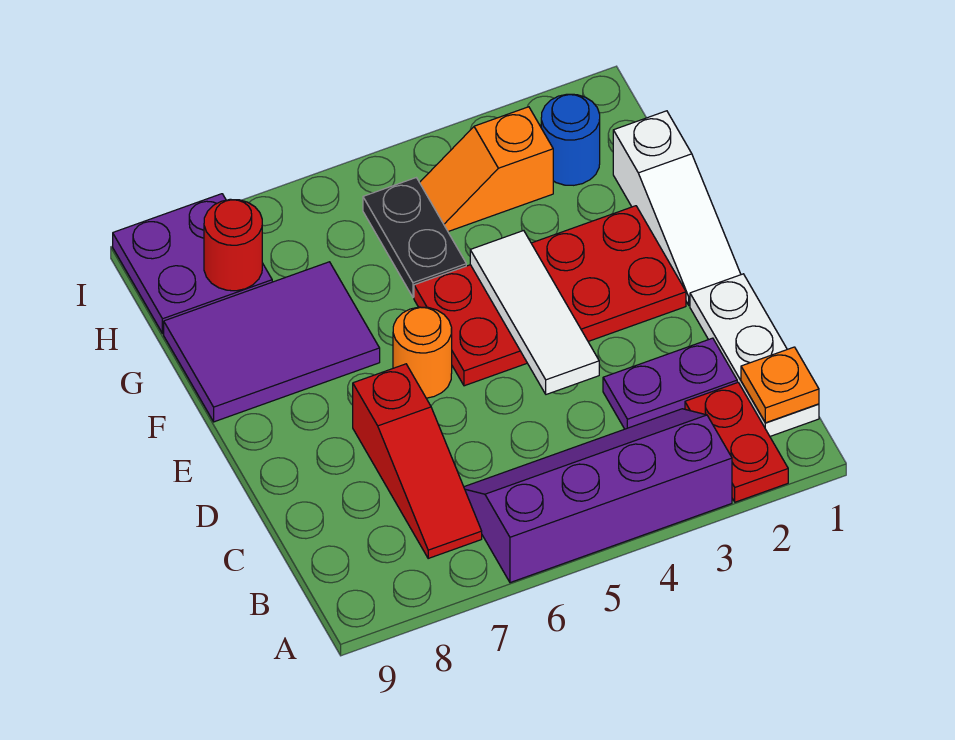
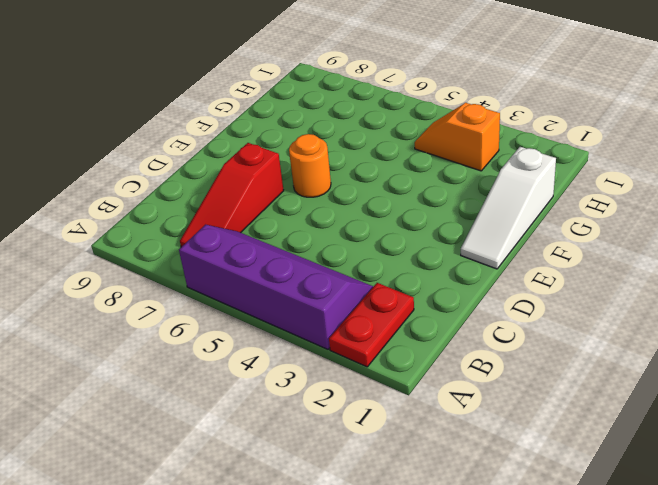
none -> white 1x3 plate [690,274,819,436]
none -> purple 1x2 plate [603,338,737,429]
none -> red 2x4 plate [414,206,686,386]

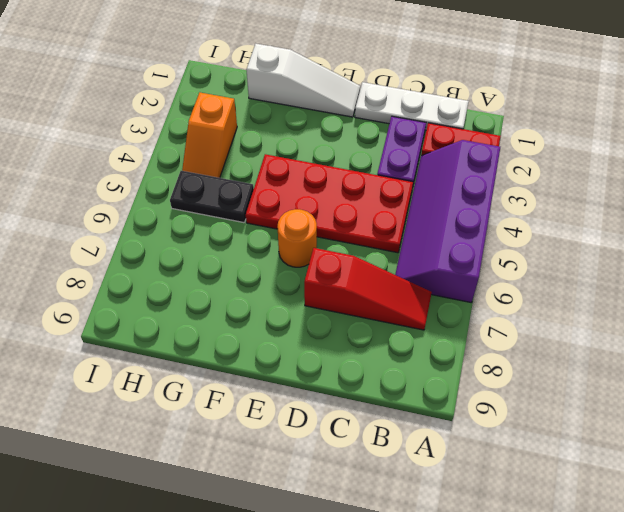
red 2x4 plate [246,154,413,253] -> red 2x4 plate turned to [414,206,686,386]
none -> purple 2x3 tile [164,262,380,422]
none -> blue 1x1 round brick [541,94,600,185]
none -> purple 2x2 plate [113,194,272,334]

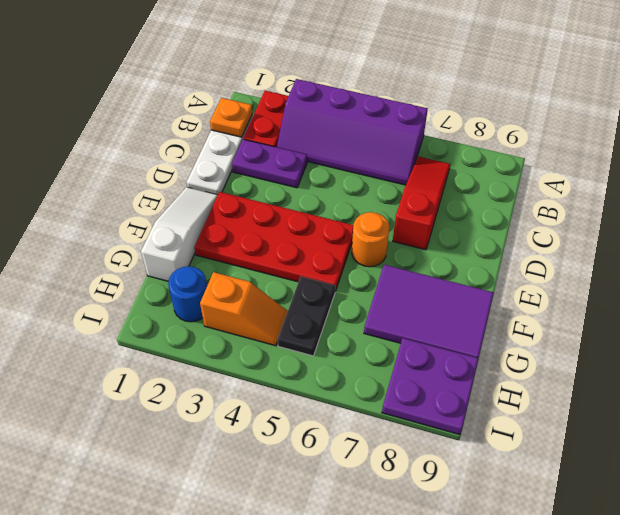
none -> white 1x3 tile [470,231,599,394]
none -> red 1x1 round brick [204,199,262,291]

